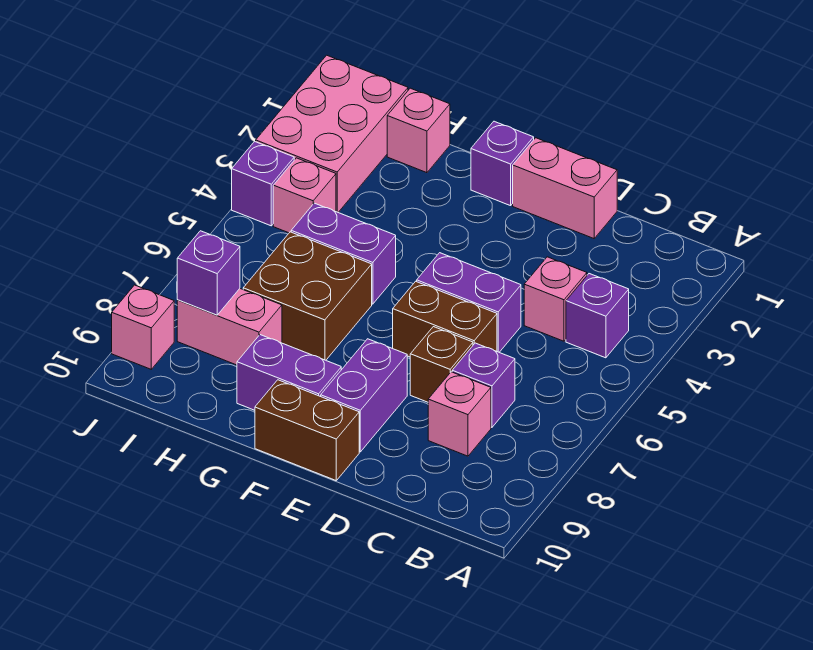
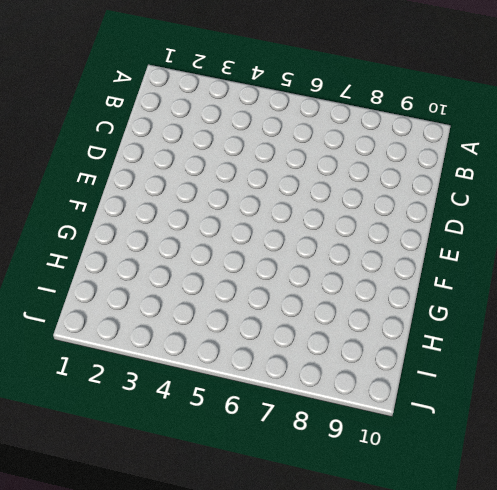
none -> purple 1x1 brick [566,274,629,358]
none -> pink 1x1 brick [524,257,587,341]
none -> purple 1x1 brick [452,343,515,427]

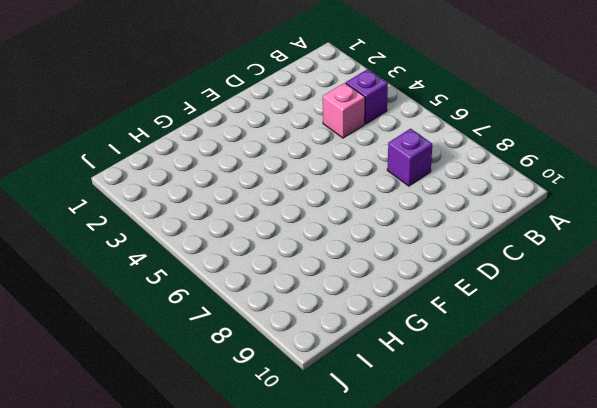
none -> pink 1x1 brick [428,372,491,456]
none -> pink 1x2 brick [513,138,617,238]
none -> purple 1x2 brick [417,253,521,352]

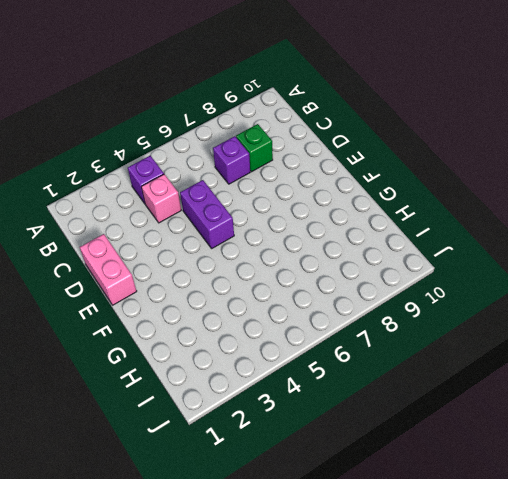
green 1x1 brick [236,124,273,172] -> pink 1x1 brick [428,372,491,456]
none -> brown 1x2 brick [393,281,497,357]
none -> brown 1x1 brick [410,327,473,402]
none -> purple 1x2 brick [321,339,407,452]

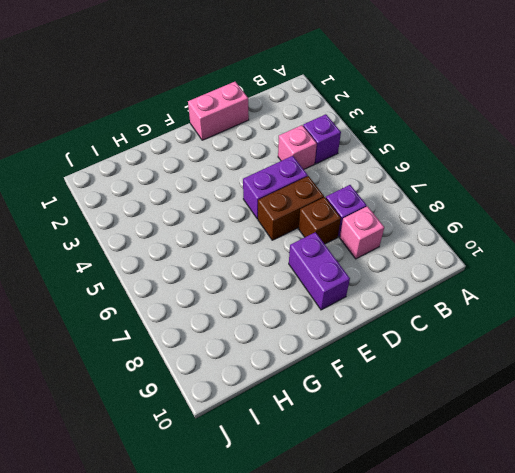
none -> brown 1x2 brick [255,380,359,480]
none -> purple 1x1 brick [471,121,534,206]
none -> purple 1x2 brick [237,335,341,410]

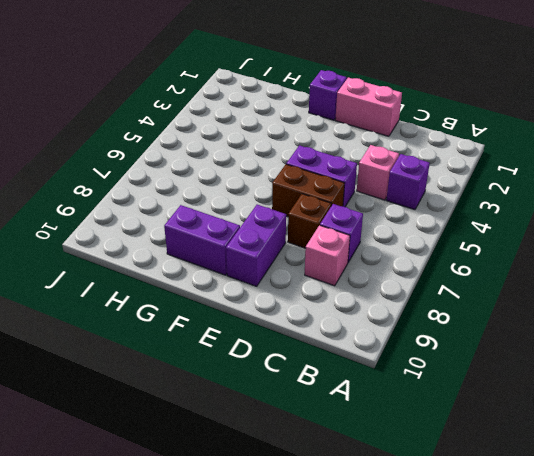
none -> brown 1x2 brick [255,380,359,480]
none -> purple 1x2 brick [291,203,396,304]
none -> brown 2x2 brick [243,232,372,360]

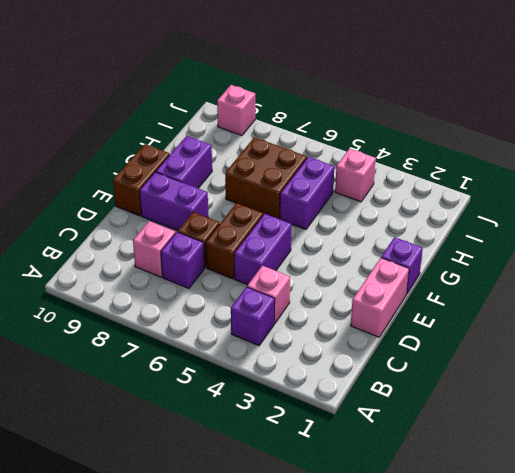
none -> pink 1x1 brick [387,88,450,173]
none -> pink 1x2 brick [177,289,282,365]
none -> pink 2x3 brick [256,55,408,212]

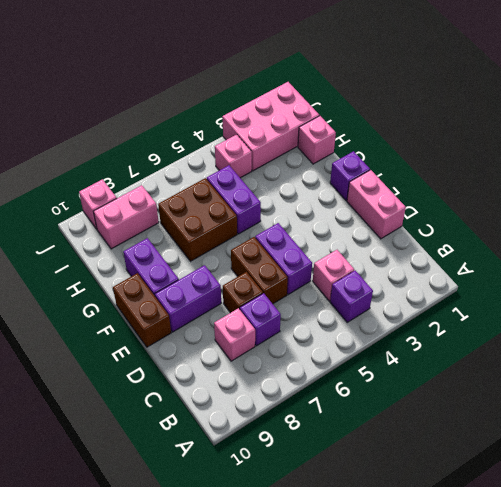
pink 1x2 brick [93,185,159,249] -> pink 1x2 brick turned to [177,289,282,365]
none -> purple 1x1 brick [232,141,294,226]
none -> purple 1x1 brick [177,231,240,315]

